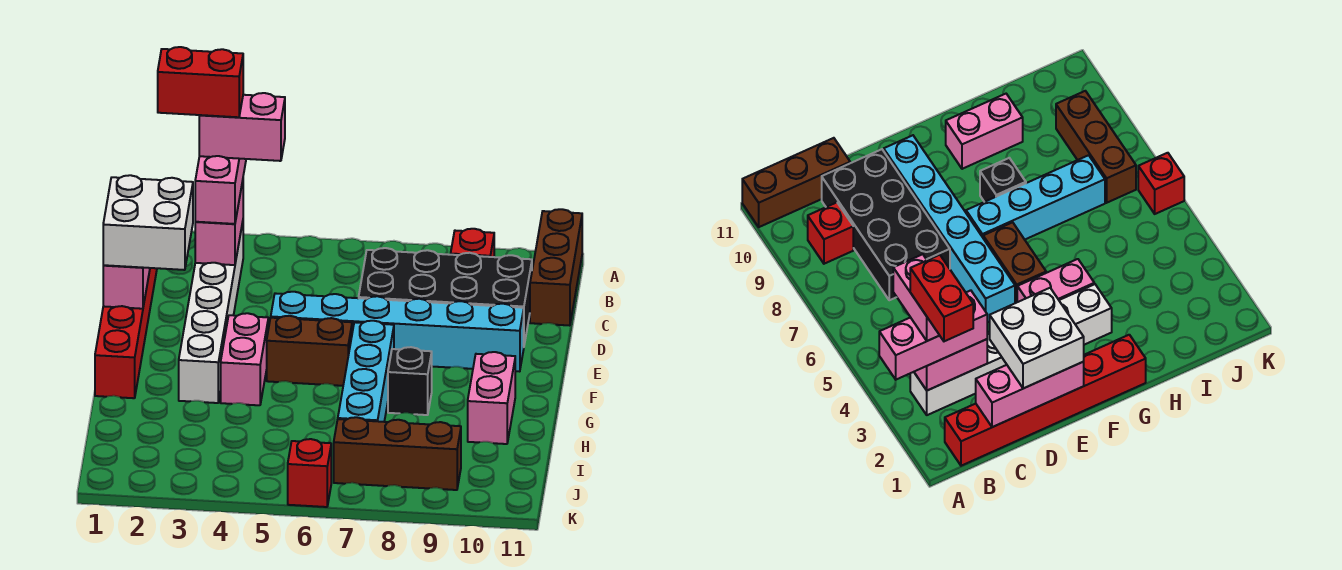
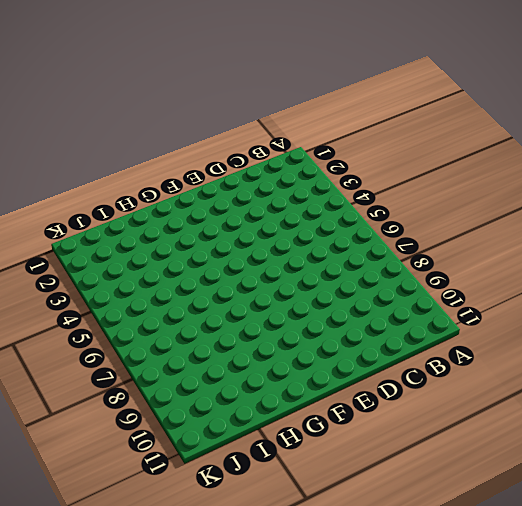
none -> brown 1x3 brick [530,209,582,326]
none -> red 1x6 brick [95,268,157,398]
none -> white 1x6 brick [179,222,243,403]

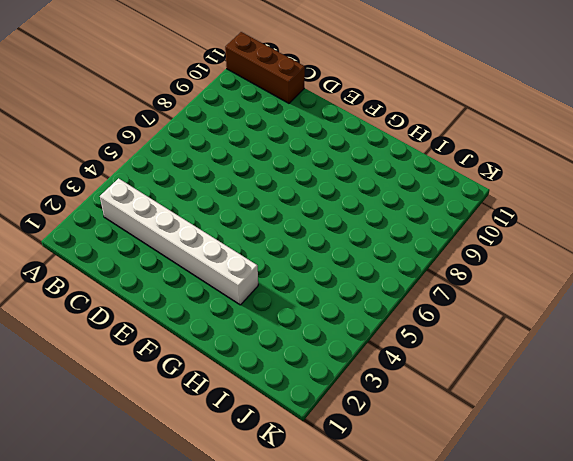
none -> red 1x6 brick [95,268,157,398]
none -> red 1x1 brick [451,229,494,257]
none -> black 2x4 brick [359,248,532,344]

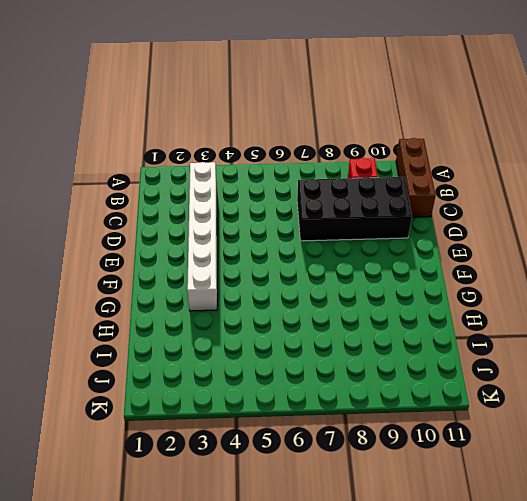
none -> red 1x6 brick [95,268,157,398]
none -> cyan 1x6 brick [271,292,524,372]
none -> pink 1x2 brick [221,313,268,405]

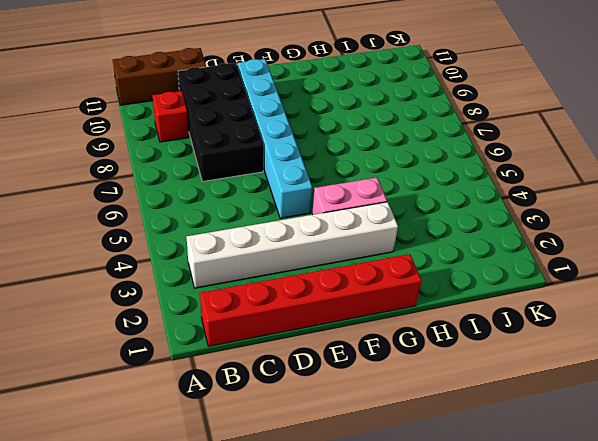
none -> brown 1x2 brick [267,316,352,386]
none -> cyan 1x4 brick [338,321,394,422]
none -> black 1x1 brick [388,347,432,415]

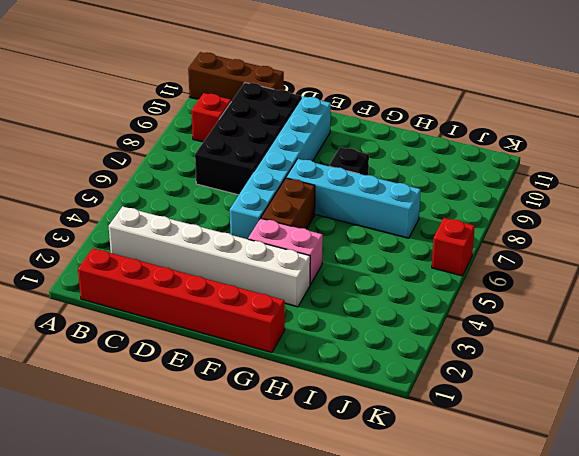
none -> pink 1x2 brick [468,352,515,444]
none -> brown 1x3 brick [334,417,461,490]
none -> pink 1x2 brick [195,181,243,265]

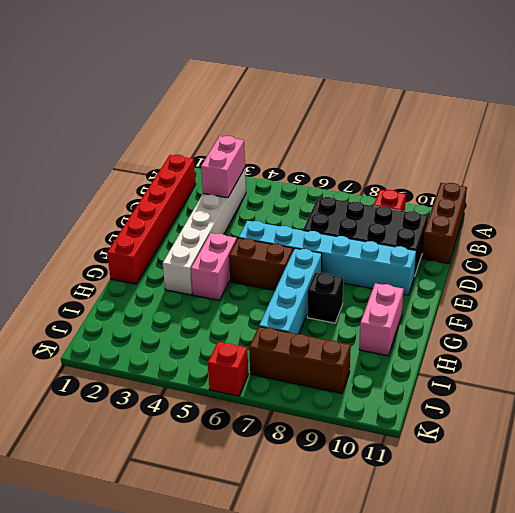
none -> pink 1x3 brick [103,265,150,309]
none -> pink 1x3 brick [195,156,246,224]
none -> white 2x2 brick [103,175,193,270]

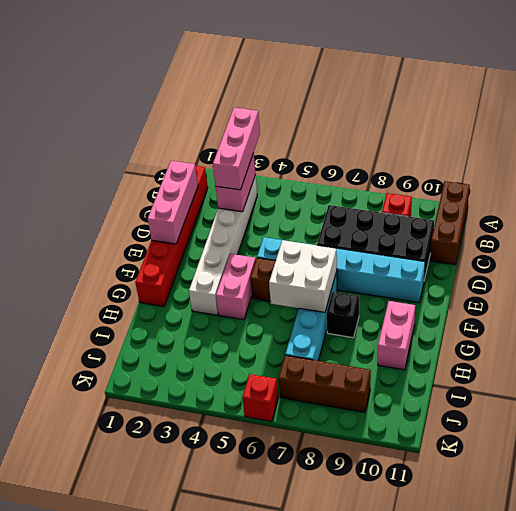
white 2x2 brick [269,240,337,312] -> white 2x2 brick moved to [103,175,193,270]
none -> pink 1x2 brick [199,93,285,161]
none -> red 1x2 brick [158,47,243,117]

